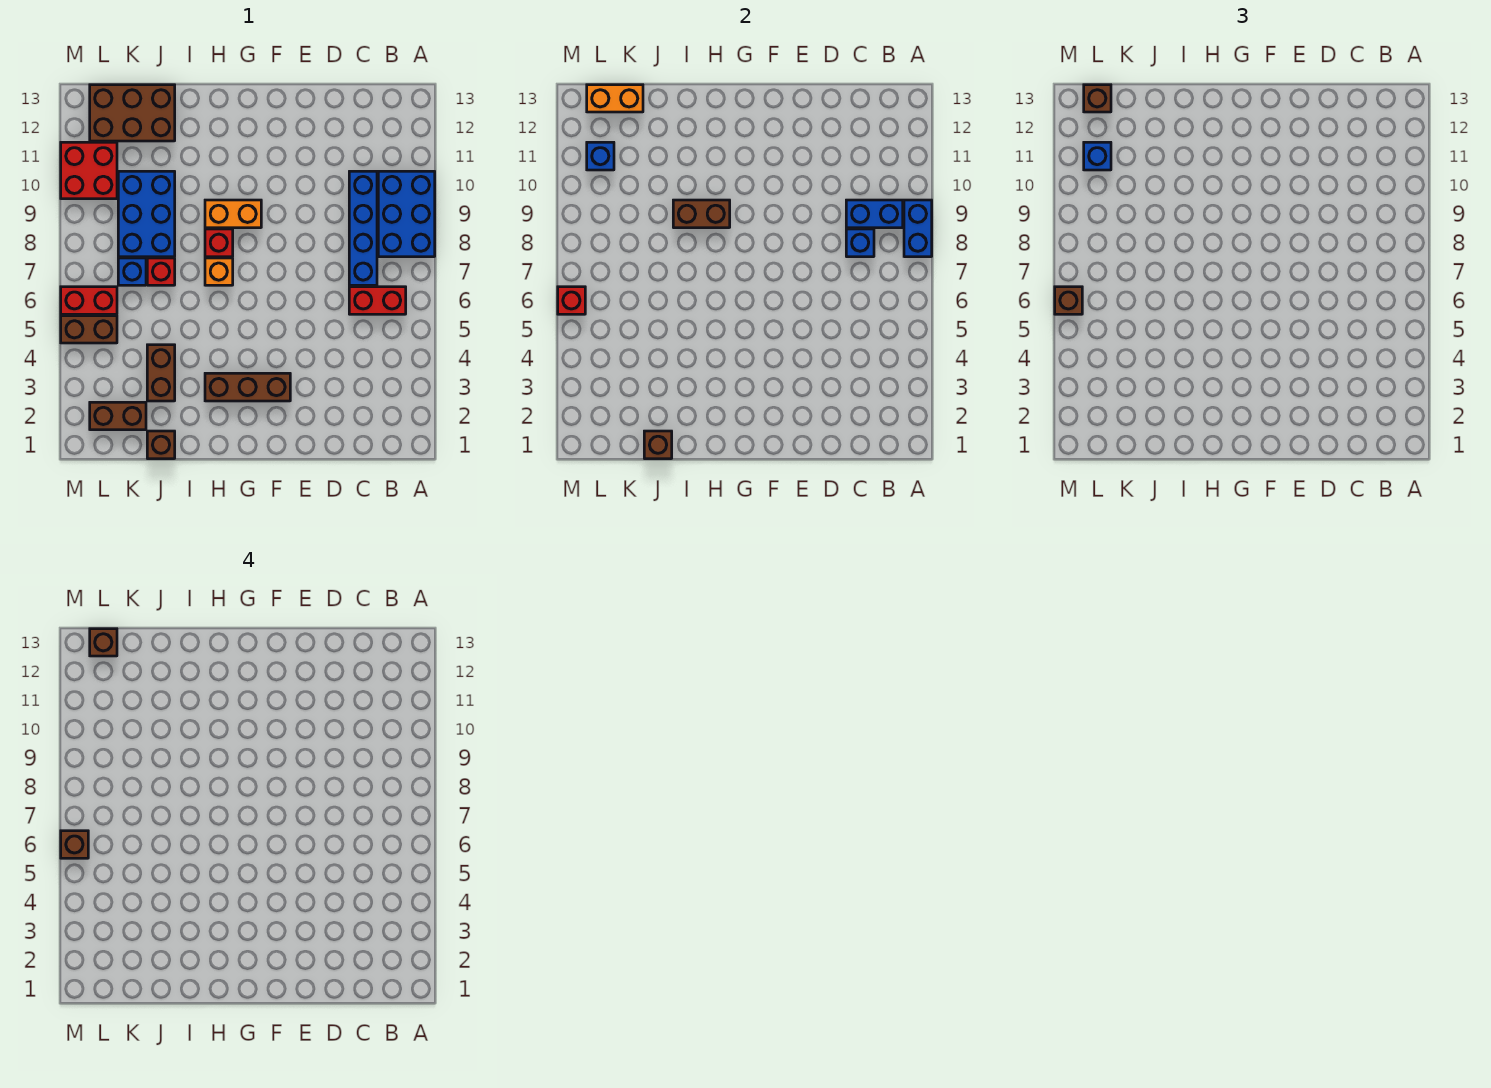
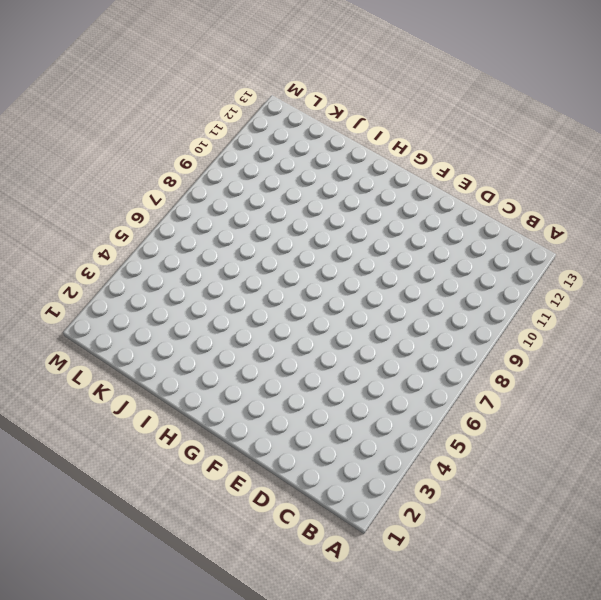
none -> blue 2x3 brick [378,171,435,257]
none -> red 1x2 brick [349,287,406,314]
none -> blue 1x4 brick [349,171,377,285]
none -> brown 1x3 brick [205,373,290,401]

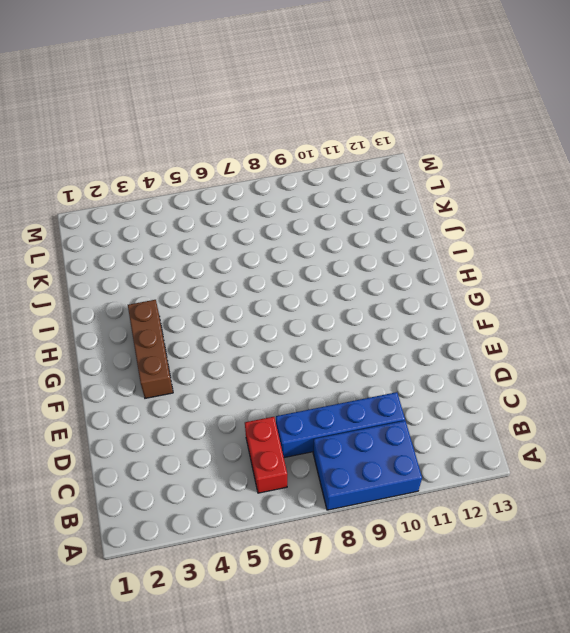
none -> orange 1x2 brick [205,200,261,228]
none -> orange 1x1 brick [205,258,233,285]
none -> red 1x1 brick [205,229,233,257]
none -> brown 1x1 brick [147,431,175,459]

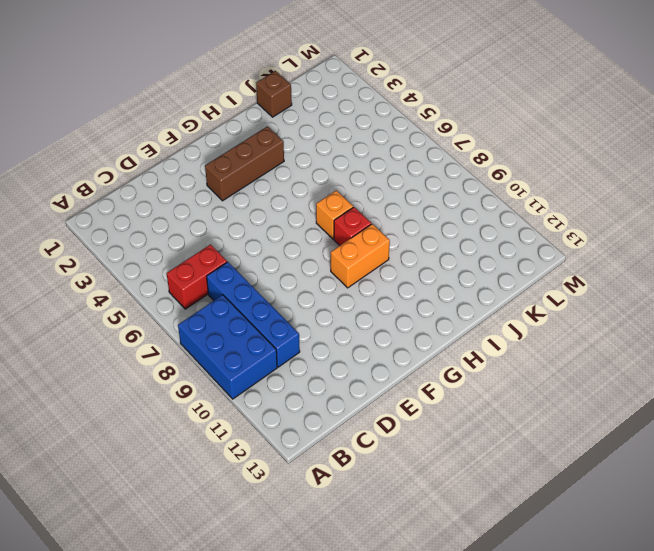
none -> brown 1x2 brick [147,345,175,401]
none -> red 1x1 brick [147,258,175,285]
none -> blue 2x3 brick [118,171,175,257]
none -> brown 2x3 brick [90,85,175,141]

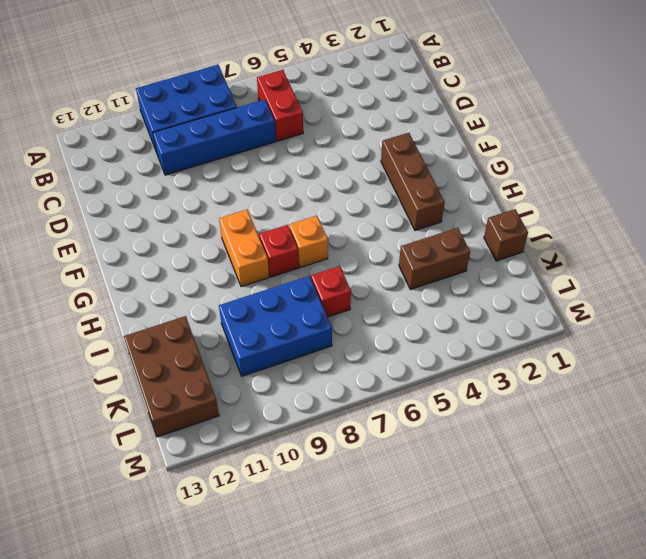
none -> brown 1x2 brick [90,402,146,430]
none -> blue 1x1 brick [118,258,146,285]
none -> brown 1x2 brick [61,316,117,343]
none -> red 1x2 brick [61,287,117,314]

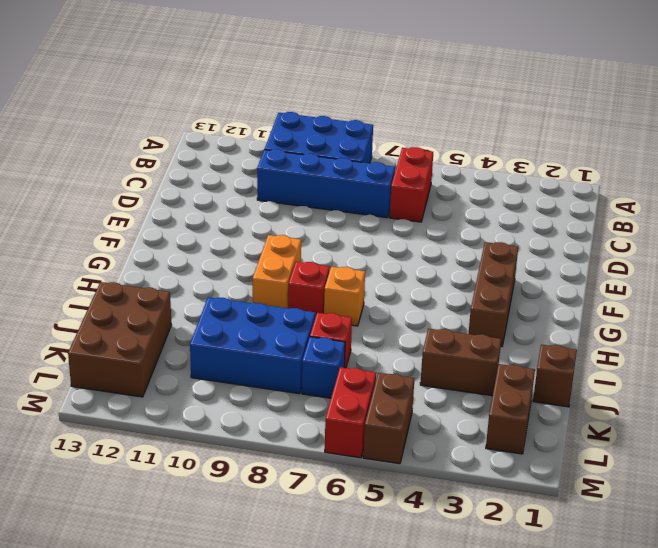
none -> red 2x2 brick [61,142,117,199]
none -> blue 1x2 brick [904,200,932,257]
none -> blue 1x2 brick [846,200,903,228]
none -> blue 1x1 brick [846,229,874,257]

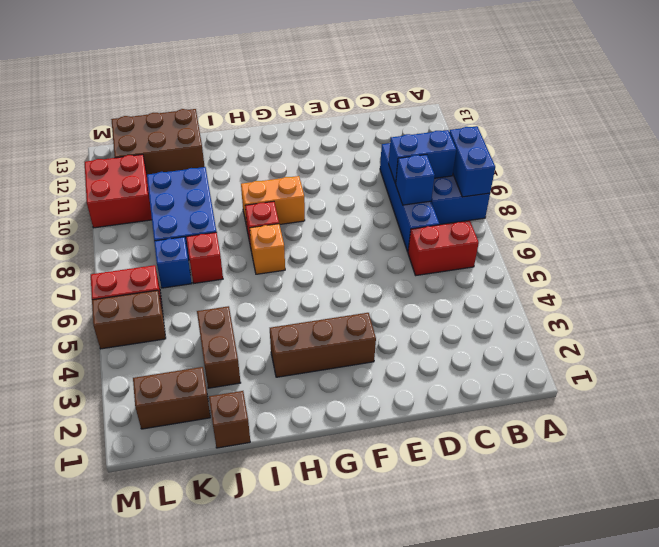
none -> brown 1x2 brick [673,200,730,228]
none -> brown 1x1 brick [644,431,672,459]
none -> orange 1x2 brick [587,85,643,112]
none -> blue 1x1 brick [587,142,614,170]

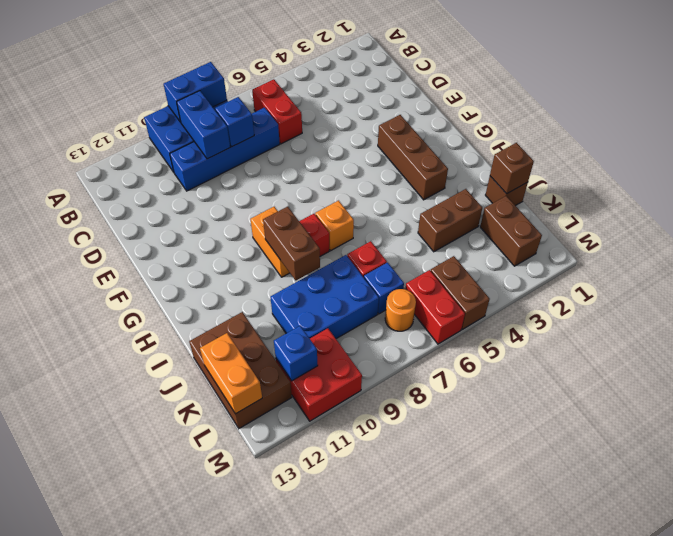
orange 1x1 round brick [385,289,416,331] -> none
none -> red 1x1 brick [558,287,585,314]
none -> blue 1x1 brick [1084,142,1111,170]
none -> brown 1x1 brick [1084,85,1111,112]
none -> brown 1x1 brick [1055,287,1082,314]

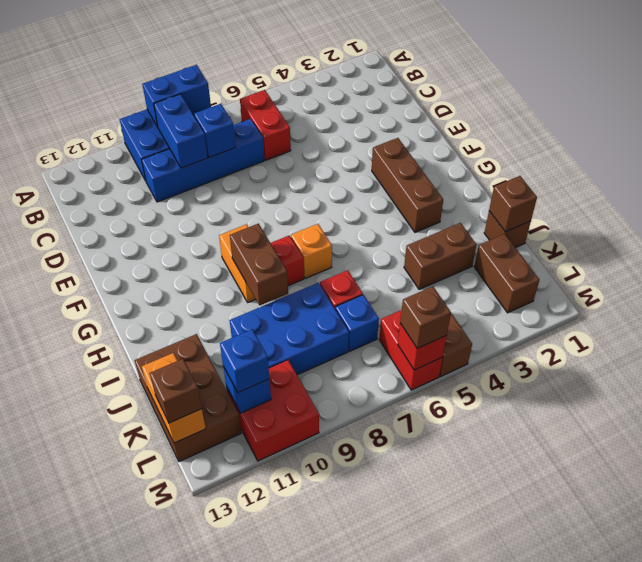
none -> brown 1x1 brick [90,629,117,656]
none -> brown 1x1 brick [61,831,88,858]

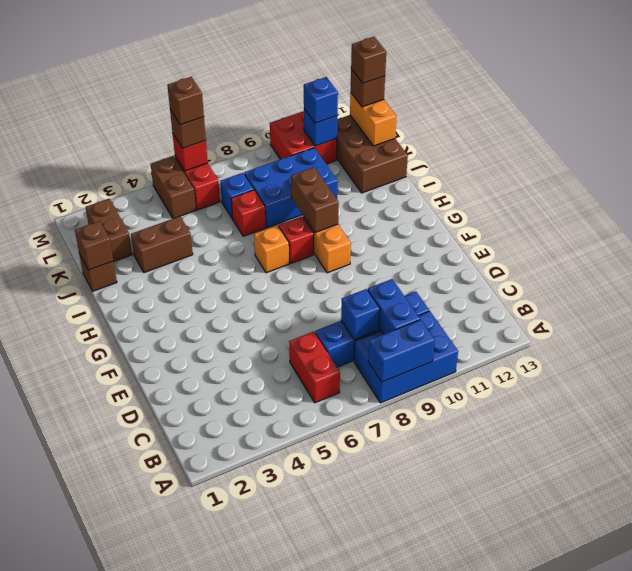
none -> brown 1x3 brick [205,373,290,401]

